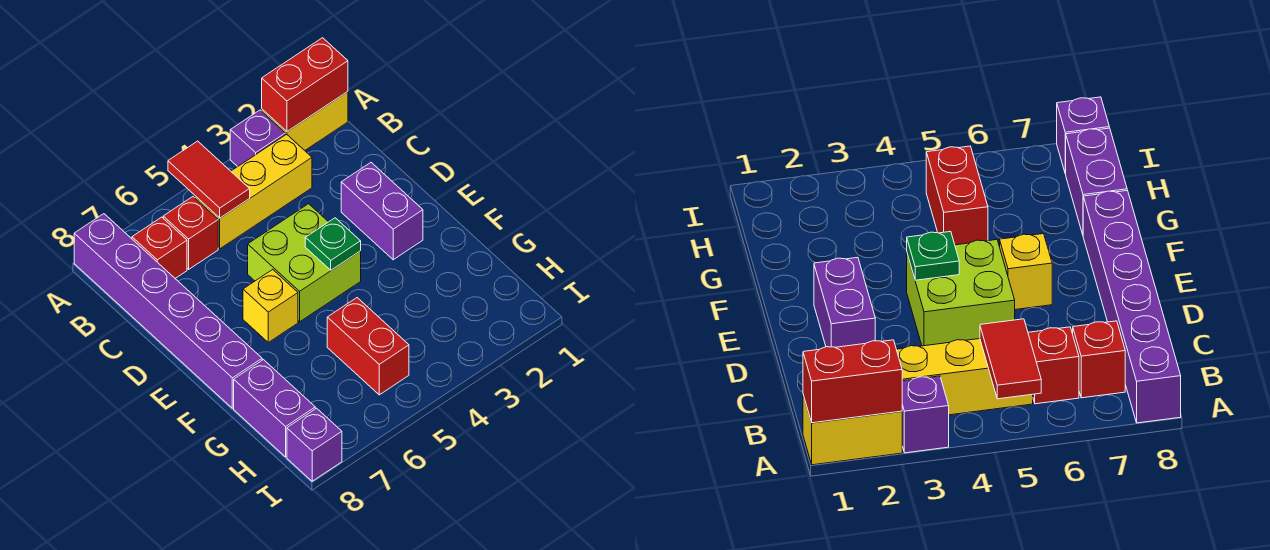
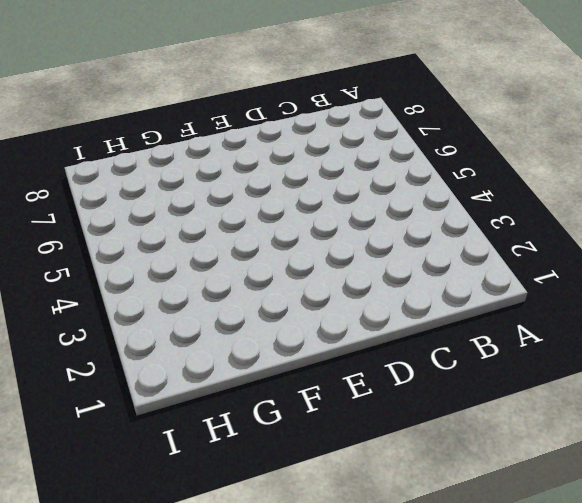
none -> yellow 1x2 brick [262,92,348,150]
none -> purple 1x1 brick [230,110,285,167]
none -> purple 1x6 brick [74,214,262,408]

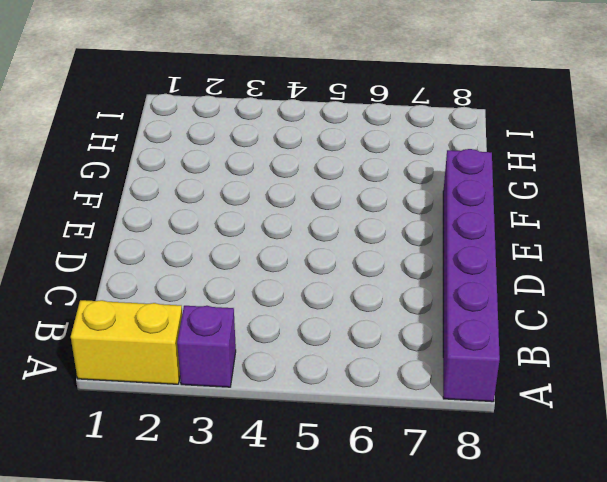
none -> yellow 1x3 brick [195,134,312,249]
none -> red 1x1 brick [163,197,218,269]
none -> red 1x1 brick [132,217,187,278]

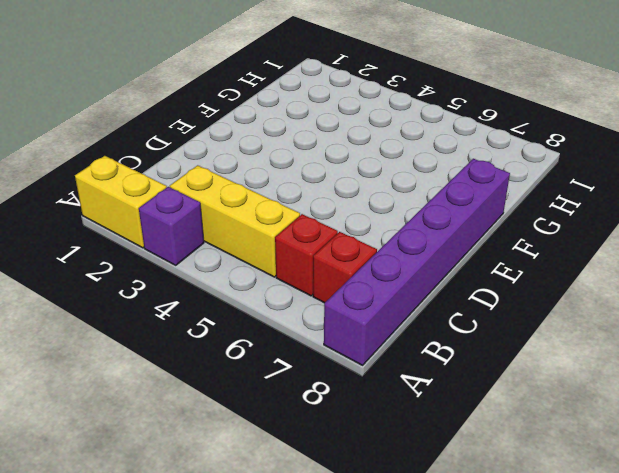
none -> purple 1x2 brick [341,163,423,260]
none -> lime 2x2 brick [248,204,361,322]
none -> yellow 1x1 brick [243,270,298,342]

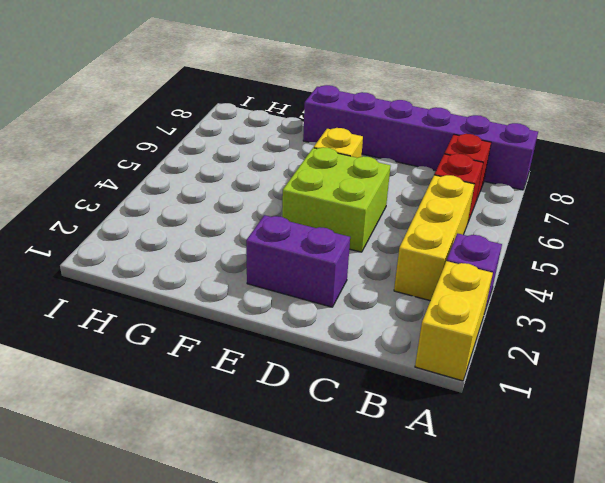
none -> red 1x2 brick [327,298,409,395]
none -> purple 1x2 brick [234,360,315,457]
none -> purple 1x1 brick [287,408,342,481]

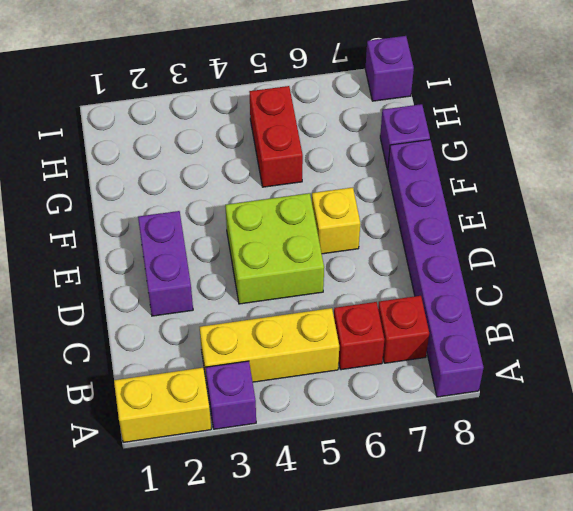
purple 1x1 brick [380,104,430,170] -> purple 1x2 brick [234,360,315,457]
none -> red 1x2 brick [262,38,348,131]
none -> red 1x2 tile [168,141,250,218]
none -> green 1x1 plate [305,218,361,270]

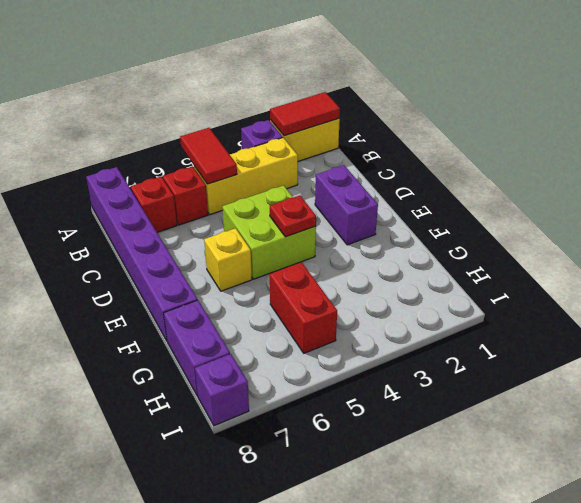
red 1x2 tile [270,92,340,136] -> red 1x2 brick [262,38,348,131]
red 1x1 plate [270,195,316,237] -> green 1x1 plate [305,218,361,270]

